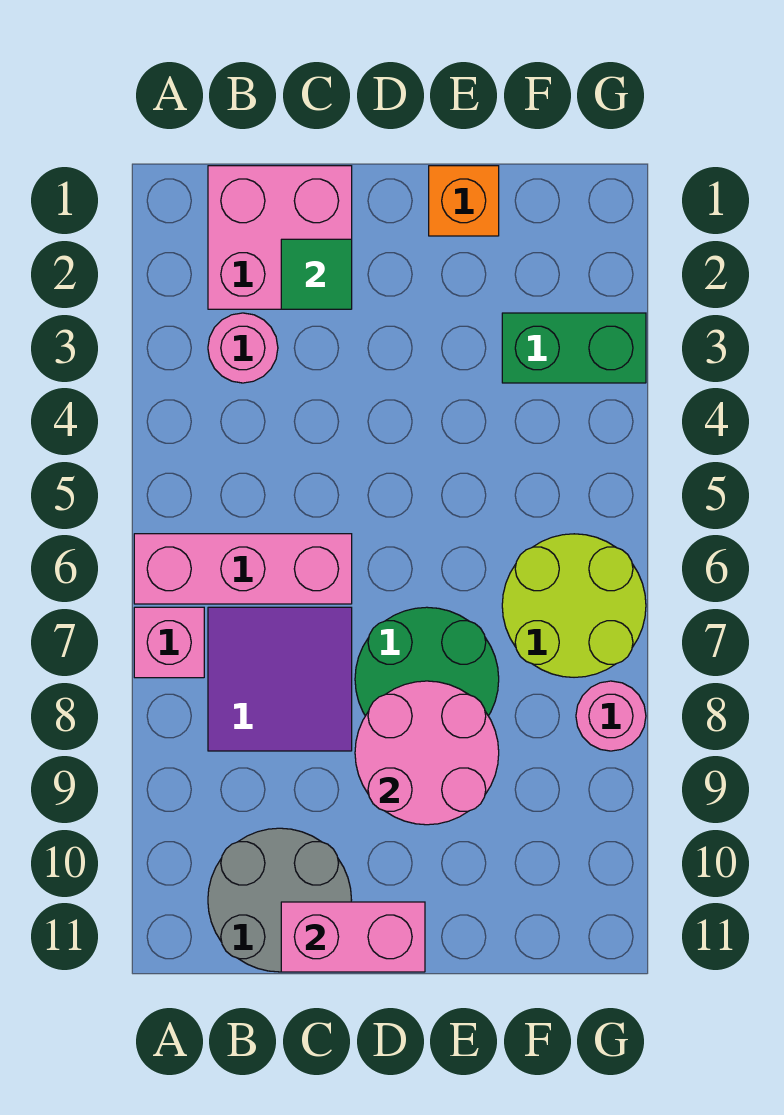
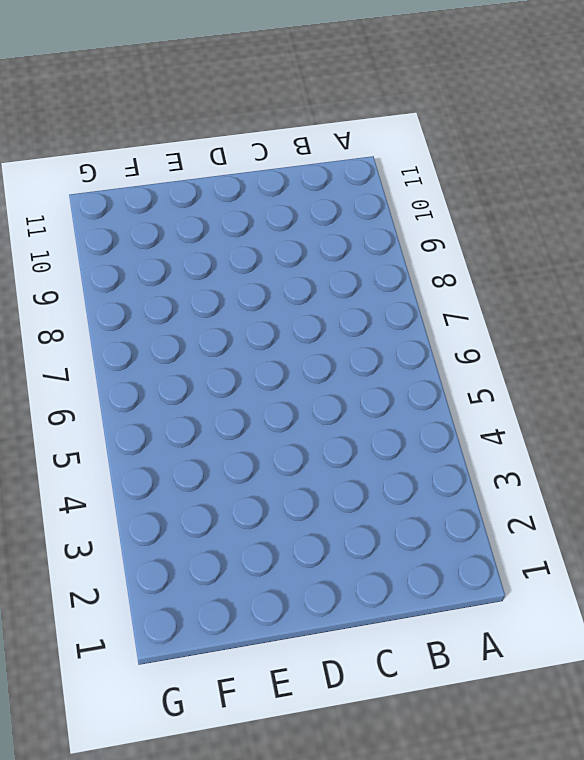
none -> pink 1x3 brick [134,534,352,604]
none -> pink 1x1 brick [134,607,204,678]
none -> pink 2x2 brick [208,166,352,309]

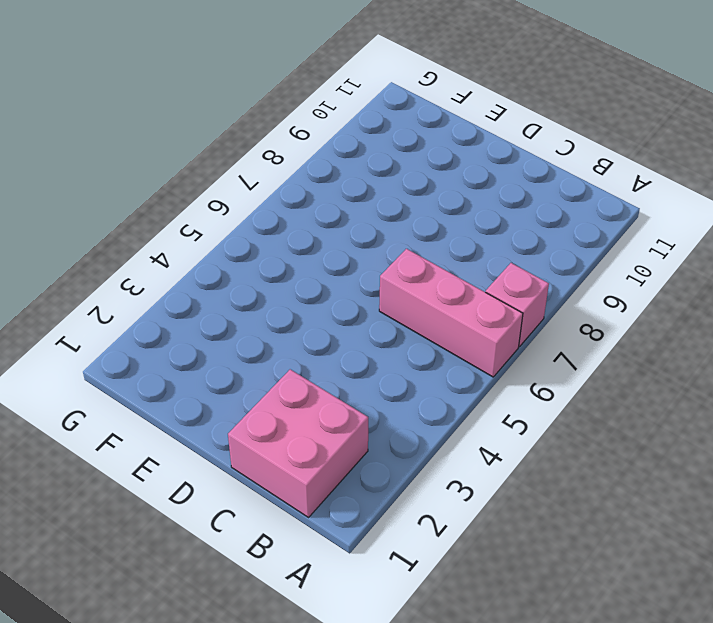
none -> pink 1x1 round brick [208,313,278,383]
none -> purple 2x2 tile [208,607,352,751]
none -> grey 2x2 round brick [208,828,351,972]

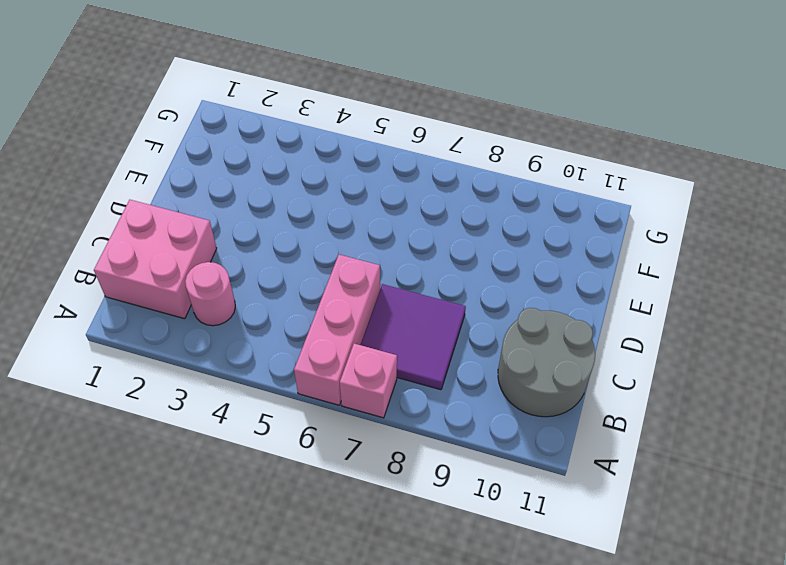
none -> green 2x2 round brick [355,607,499,716]
none -> orange 1x1 brick [429,166,499,236]
none -> green 1x2 brick [502,313,646,383]

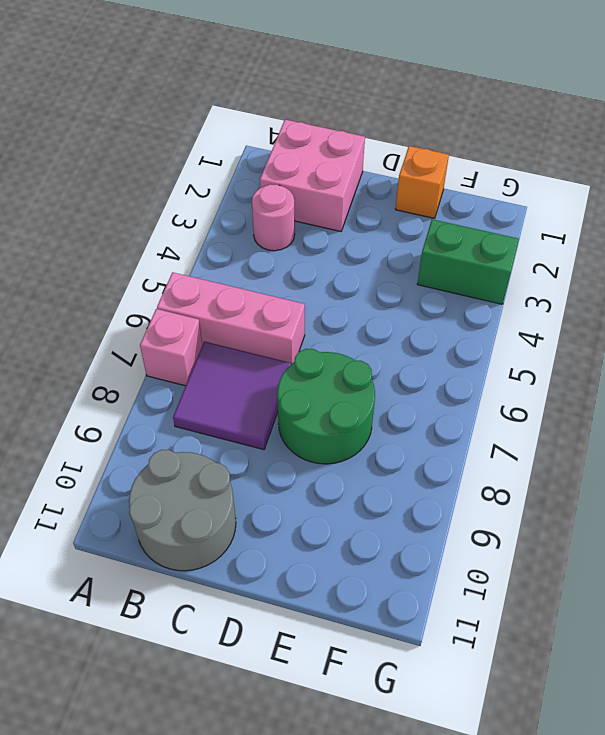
none -> lime 2x2 round brick [502,534,646,677]
none -> pink 1x1 round brick [576,681,646,751]
none -> green 1x1 tile [281,239,352,309]

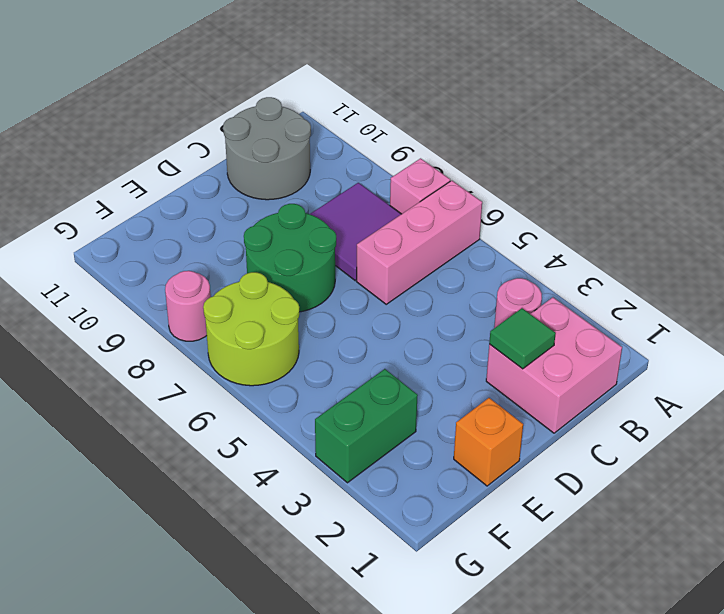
none -> pink 1x2 brick [281,902,425,972]
none -> pink 2x2 round brick [355,681,499,825]

